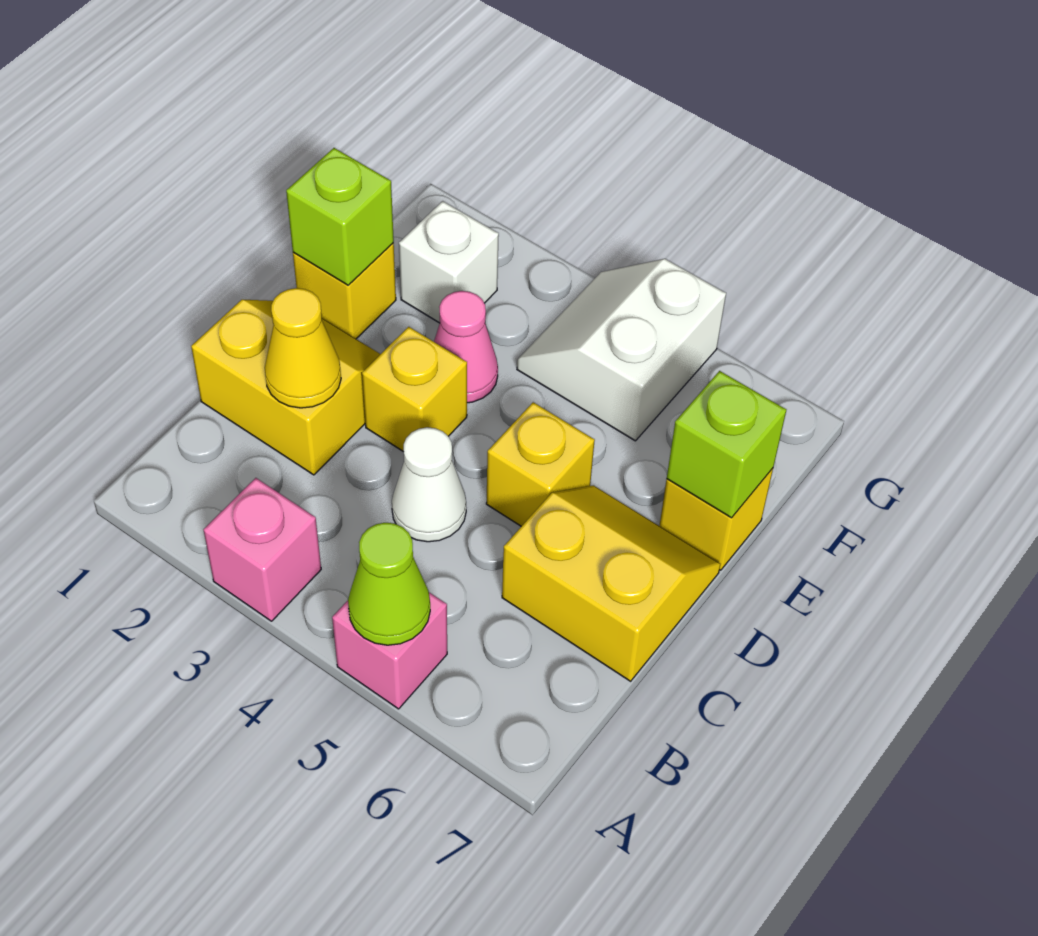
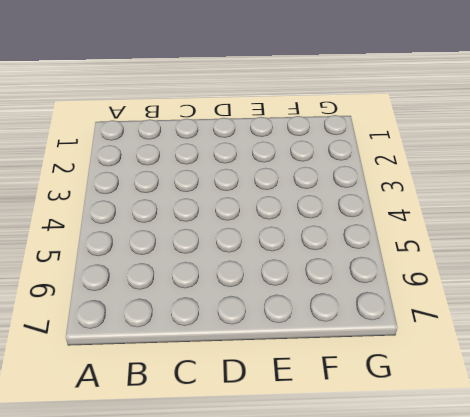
none -> pink 1x1 brick [204,478,321,621]
none -> pink 1x1 brick [332,592,447,709]
none -> yellow 2x2 slope [191,300,380,475]

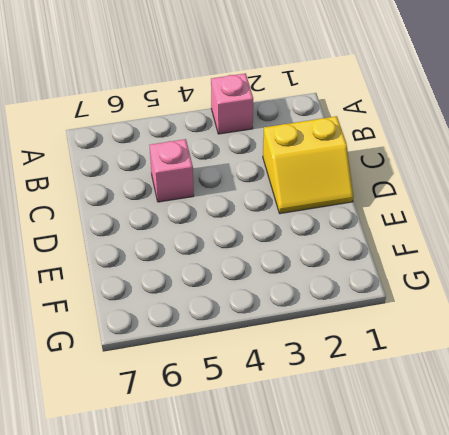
pink 1x1 brick [150,139,194,202] -> pink 1x1 brick moved to [332,592,447,709]
none -> white 1x1 cone [392,427,466,542]
none -> yellow 2x2 slope [502,485,720,681]
none -> yellow 1x1 brick [362,327,467,452]

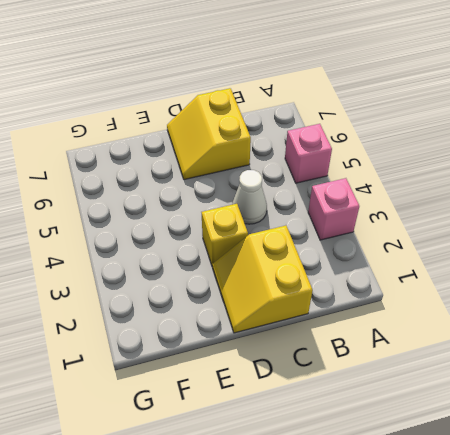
none -> yellow 1x1 brick [486,402,595,526]
none -> yellow 1x1 brick [293,243,396,339]
none -> pink 1x1 cone [434,291,498,403]

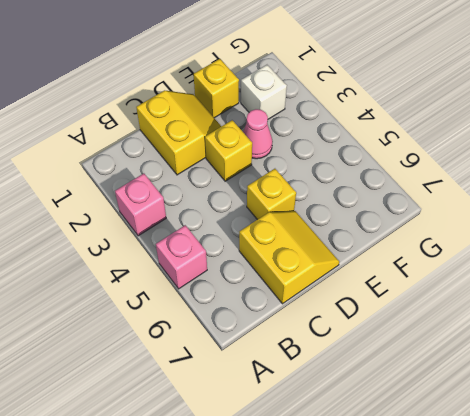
none -> white 1x1 cone [392,427,466,542]
none -> yellow 1x1 brick [659,468,773,570]
none -> white 2x2 slope [517,259,726,441]

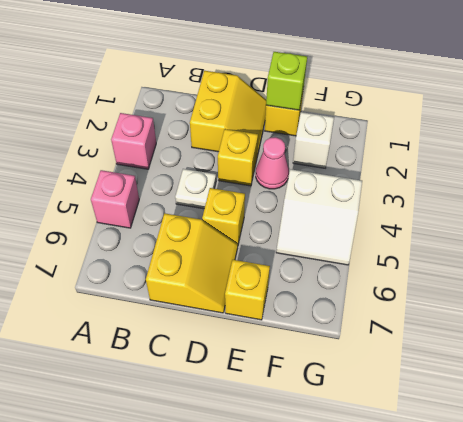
white 1x1 plate [175,169,216,209] -> white 1x1 cone [392,427,466,542]
white 2x2 slope [276,169,362,265] -> white 2x2 slope turned to [517,259,726,441]
none -> lime 1x1 cone [348,523,430,645]
none -> yellow 1x1 cone [265,288,341,408]
none -> lime 1x1 brick [667,371,786,518]

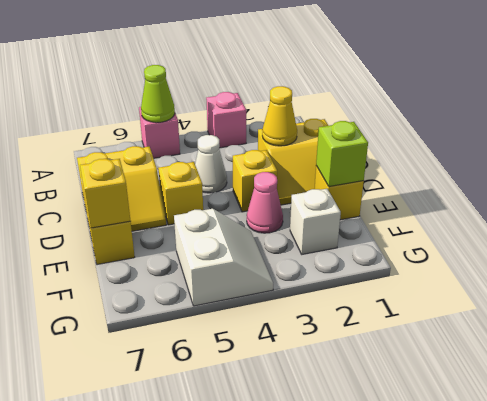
yellow 1x1 brick [80,159,130,228] -> lime 1x1 brick [667,371,786,518]

